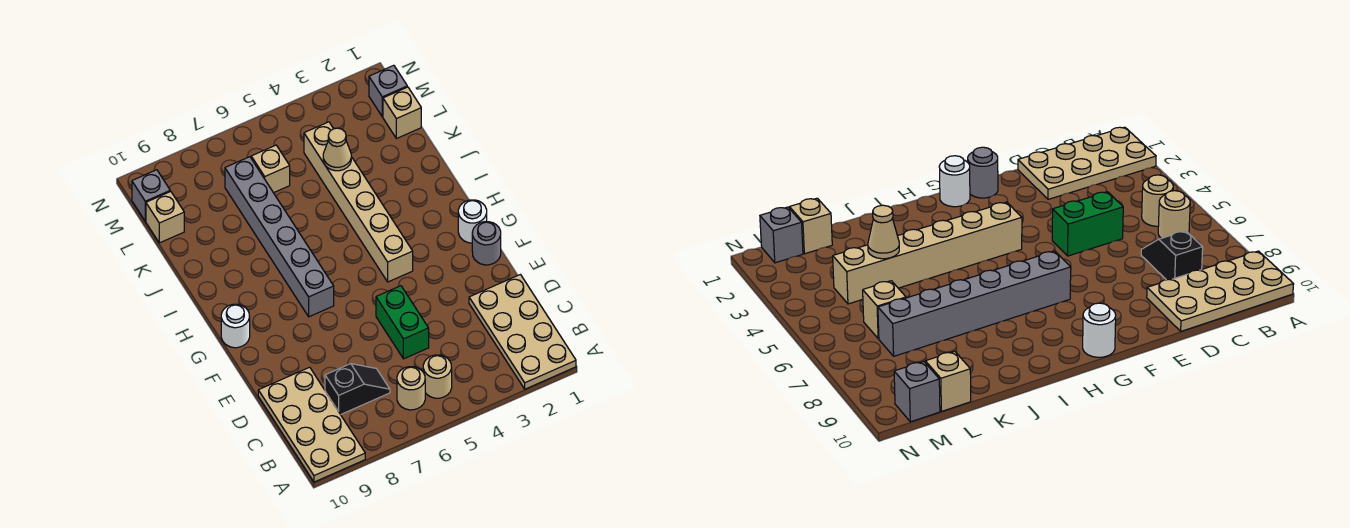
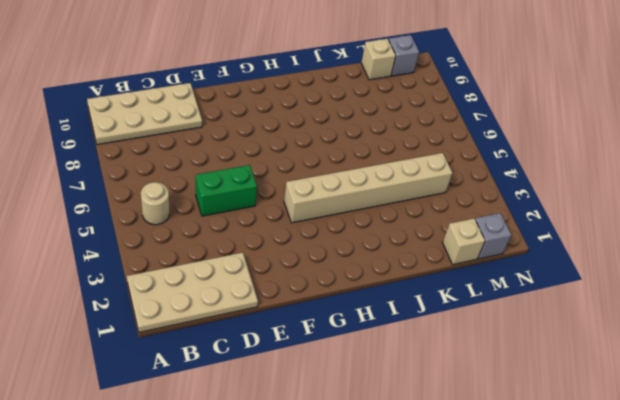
none -> tan 1x1 round brick [397,367,425,410]
none -> black 1x2 slope [325,364,390,415]
none -> grey 1x1 round brick [472,222,501,265]

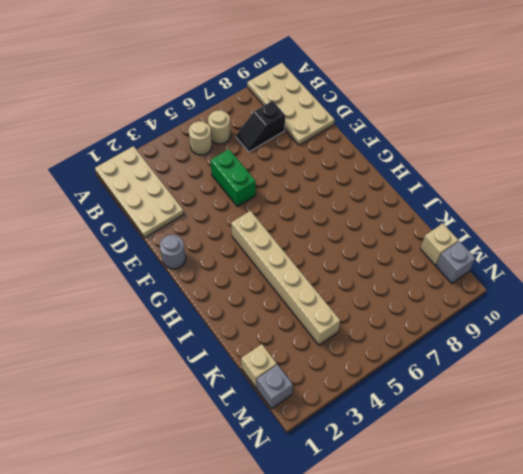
none -> white 1x1 round brick [458,200,487,243]
none -> grey 1x6 brick [225,157,334,317]
none -> white 1x1 round brick [221,304,250,348]

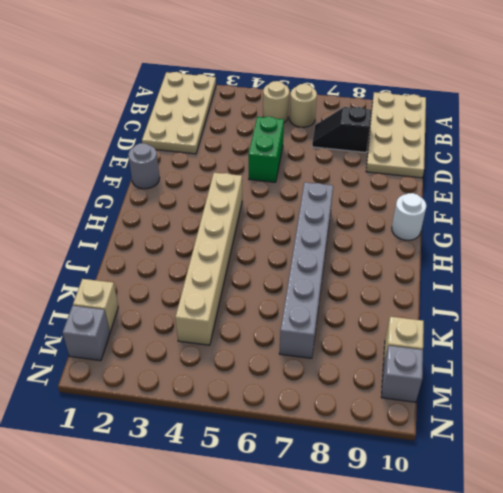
none -> white 1x1 round brick [458,200,487,243]
none -> tan 1x1 brick [251,145,290,193]
none -> tan 1x1 cone [323,128,351,171]

